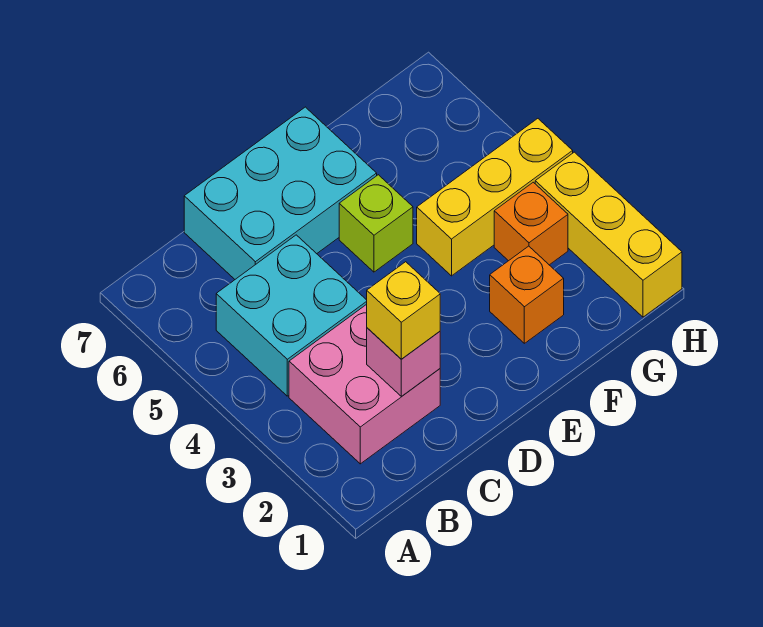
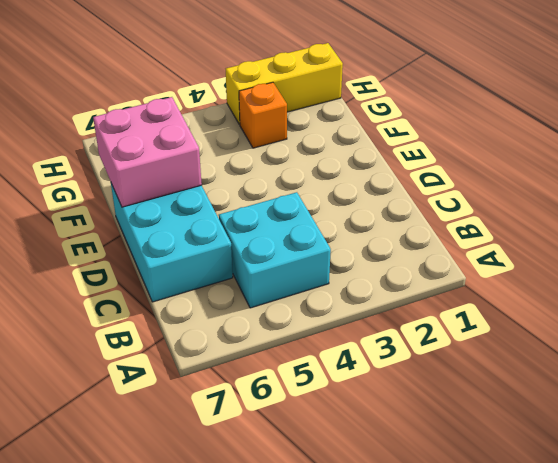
pink 2x2 brick [93,97,202,207] -> pink 2x2 brick moved to [289,304,440,464]
none -> lime 1x1 brick [339,175,413,272]
none -> orange 1x1 brick [490,246,564,343]

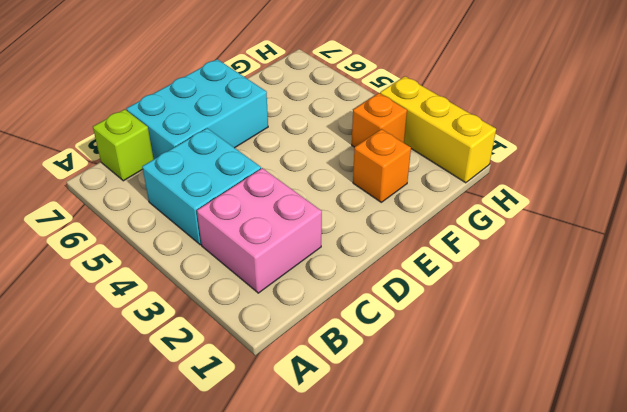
lime 1x1 brick [93,109,154,181] -> lime 1x1 brick moved to [339,175,413,272]
none -> yellow 1x3 brick [417,119,573,276]
none -> pink 1x1 brick [367,328,440,396]

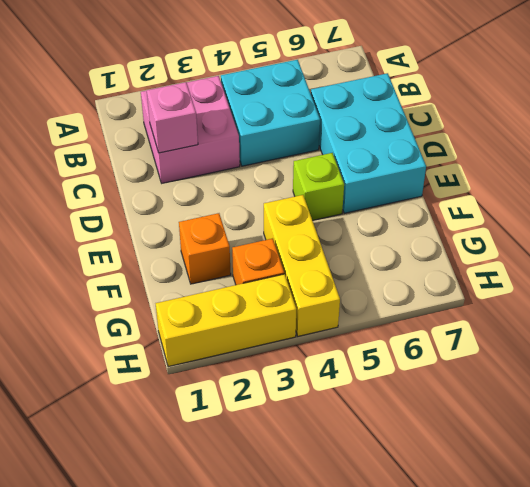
none -> yellow 1x1 brick [367,262,440,359]

